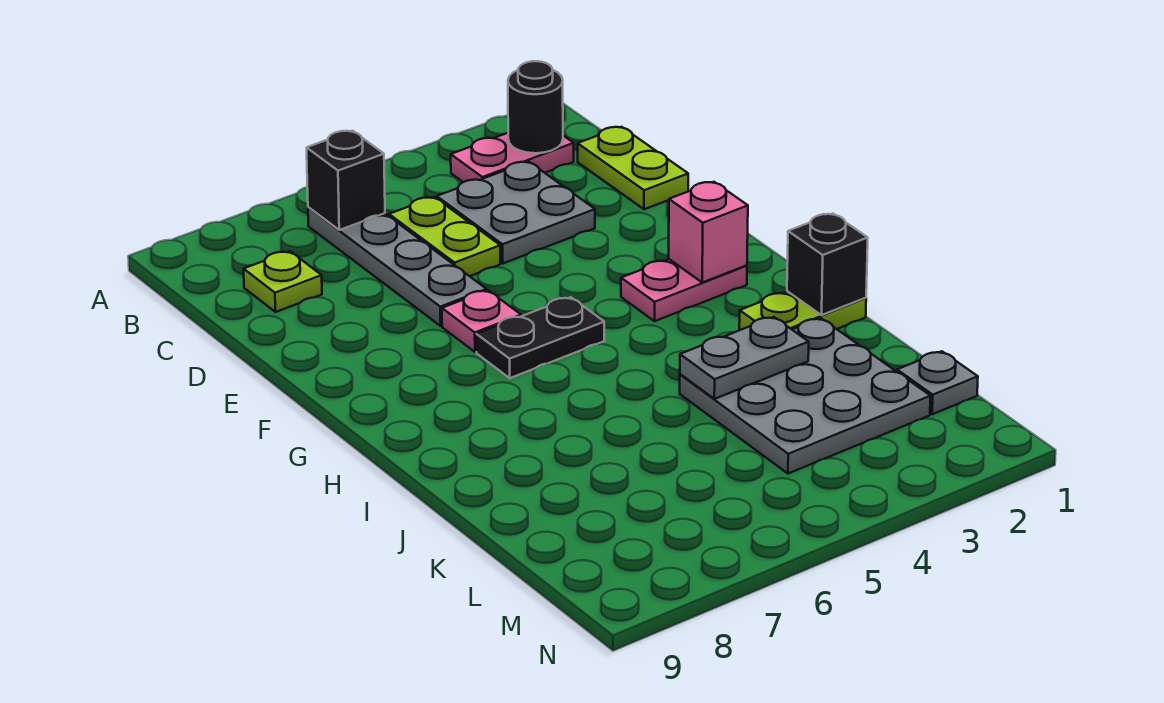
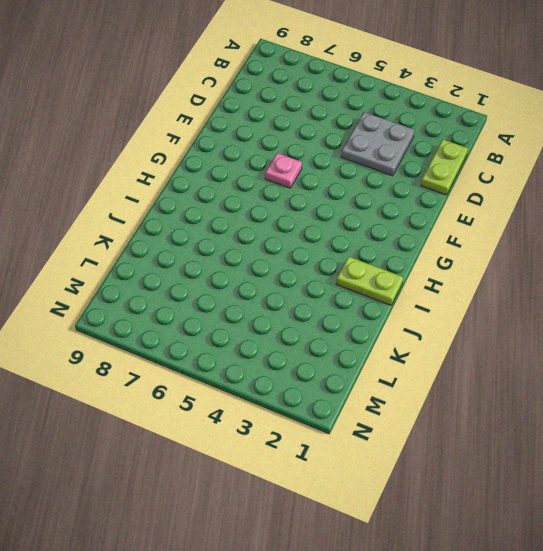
none -> pink 1x2 plate [451,133,574,182]
none -> grey 1x4 plate [308,207,487,326]
none -> lime 1x2 plate [389,197,500,276]

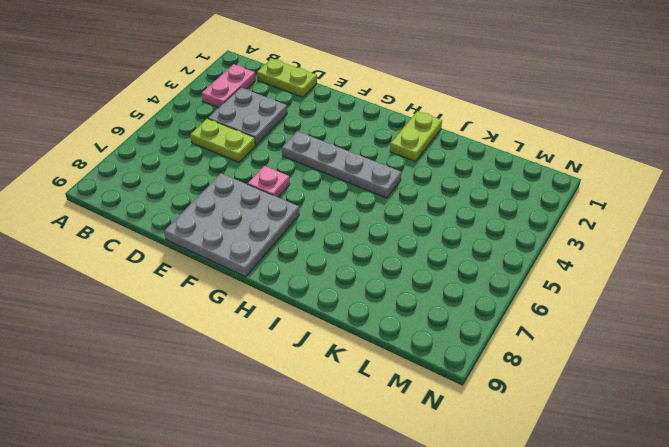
grey 3x3 plate [164,173,299,277] -> grey 3x3 plate moved to [680,318,930,474]
grey 1x4 plate [282,131,401,198] -> grey 1x4 plate moved to [308,207,487,326]
none -> lime 1x1 plate [244,251,322,312]
none -> pink 1x2 plate [621,259,747,321]
none -> black 1x2 plate [476,297,604,378]

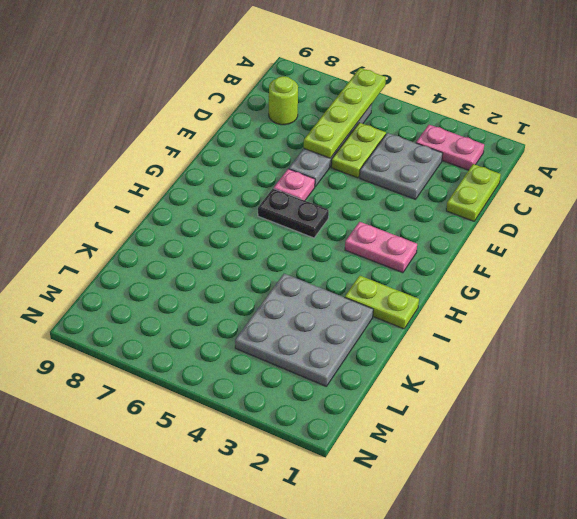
lime 1x4 plate [304,68,386,158] -> black 1x1 brick [307,131,385,230]
lime 1x1 round brick [269,76,298,125] -> lime 1x1 plate [244,251,322,312]
none -> grey 1x1 plate [897,351,978,414]
none -> black 1x1 round brick [508,61,563,153]
none -> pink 1x1 brick [669,182,748,282]

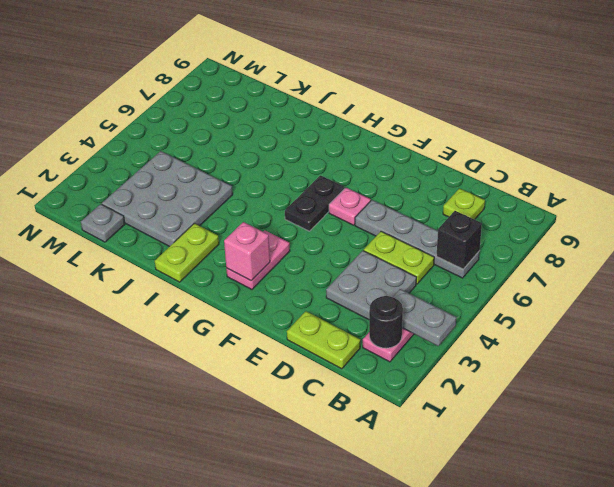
grey 1x2 plate [393,289,456,346] -> grey 1x2 plate turned to [680,317,809,399]
none -> black 1x1 brick [787,214,868,315]

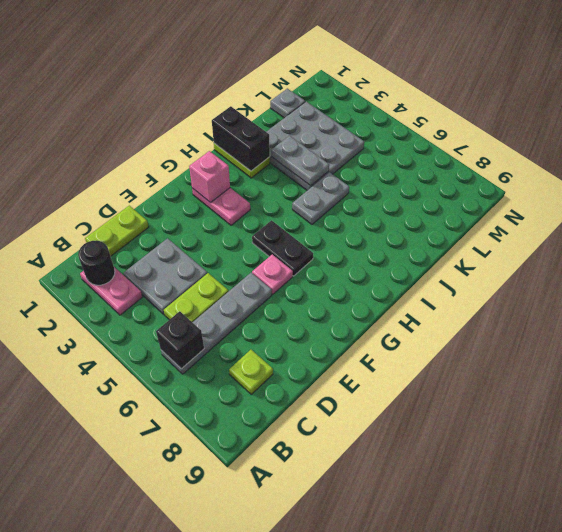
black 1x2 brick [212,106,270,171] -> black 1x1 brick [787,214,868,315]
grey 1x2 plate [292,172,349,224] -> none

